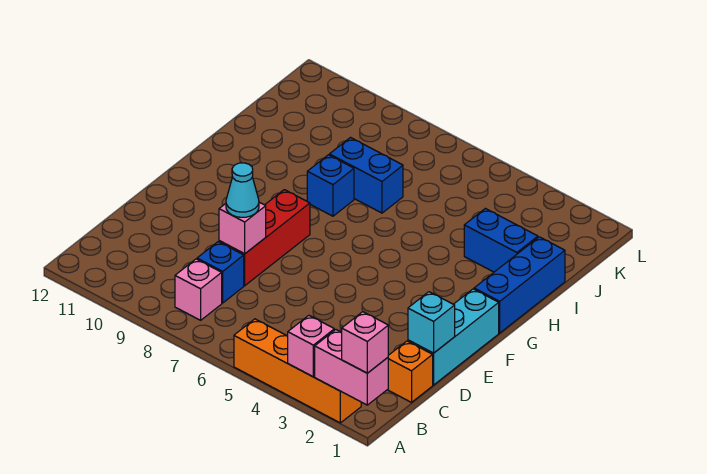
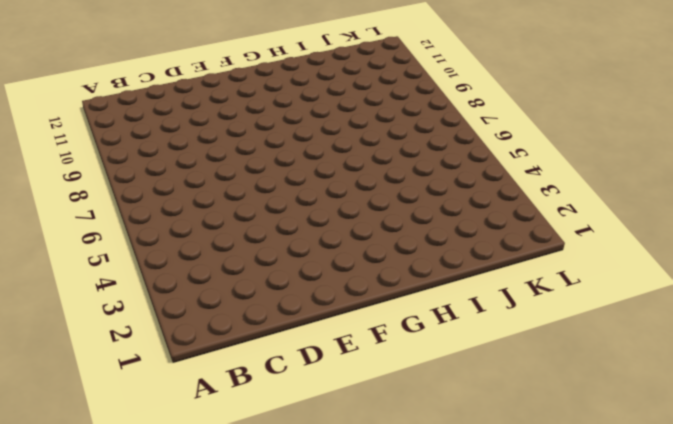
none -> orange 1x4 brick [234,319,361,423]
none -> pink 1x1 brick [175,259,222,320]
none -> orange 1x1 brick [388,341,433,402]

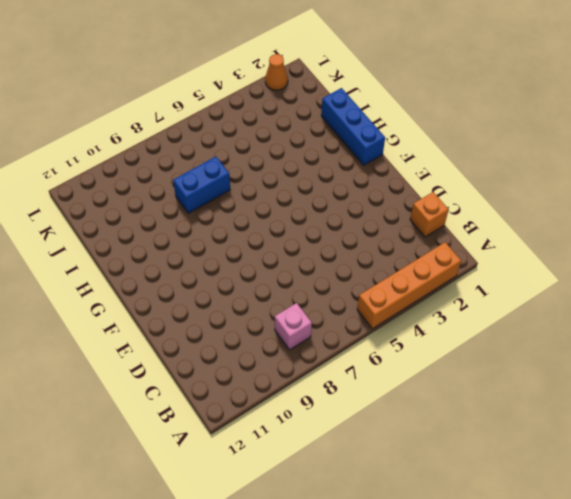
orange 1x1 cone [265,54,288,90] -> none
none -> blue 1x1 brick [197,242,244,303]
none -> cyan 1x3 brick [408,289,499,385]
none -> red 1x3 brick [219,190,310,286]

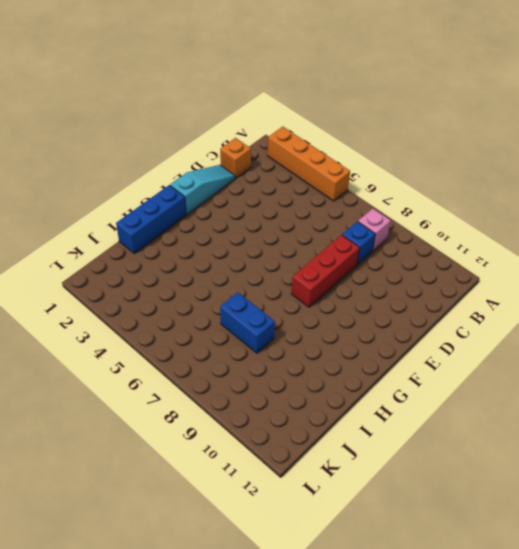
cyan 1x3 slope [170,165,235,215] -> cyan 1x3 brick [408,289,499,385]
none -> blue 1x1 brick [307,155,354,216]
none -> blue 1x2 brick [464,208,538,272]
none -> pink 1x2 brick [315,330,388,405]

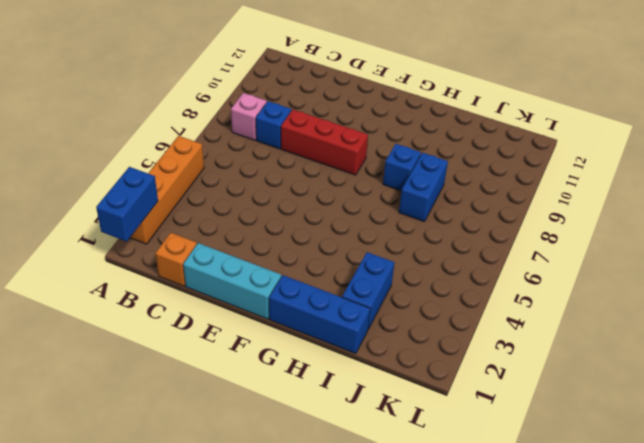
blue 1x2 brick [96,167,158,241] -> pink 1x2 brick [315,330,388,405]
none -> pink 1x1 brick [288,315,334,377]
none -> cyan 1x1 brick [408,292,455,353]
none -> pink 1x1 brick [219,202,266,254]

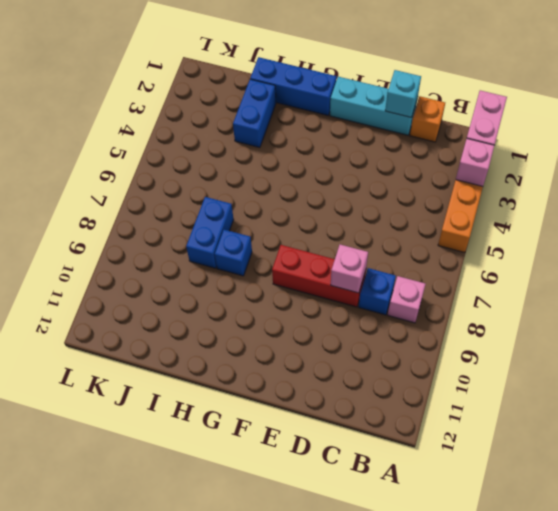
none -> pink 1x1 brick [341,312,388,373]
none -> cyan 1x1 cone [226,163,259,217]

